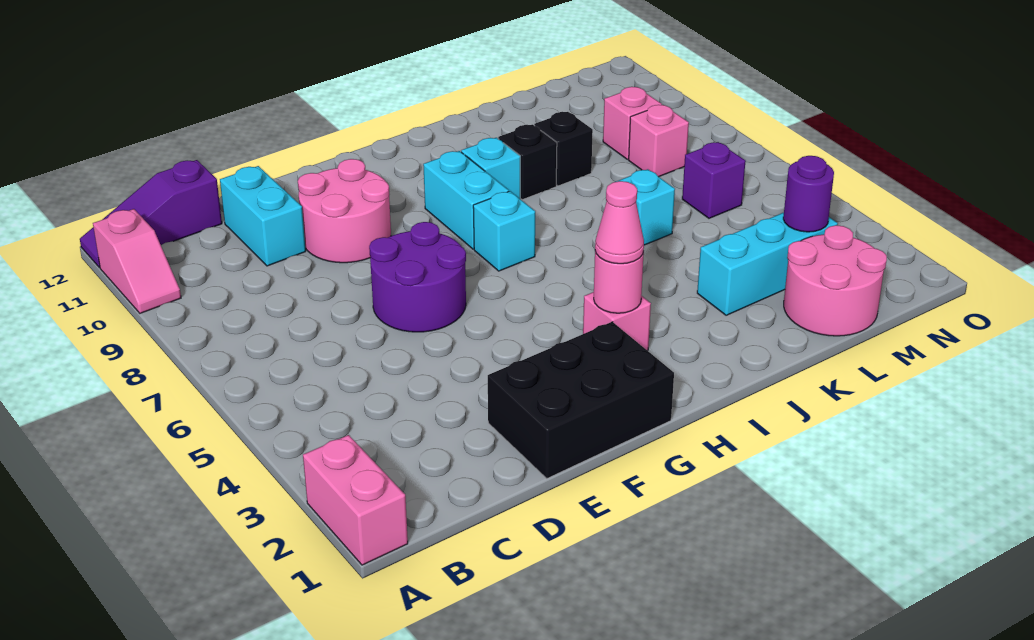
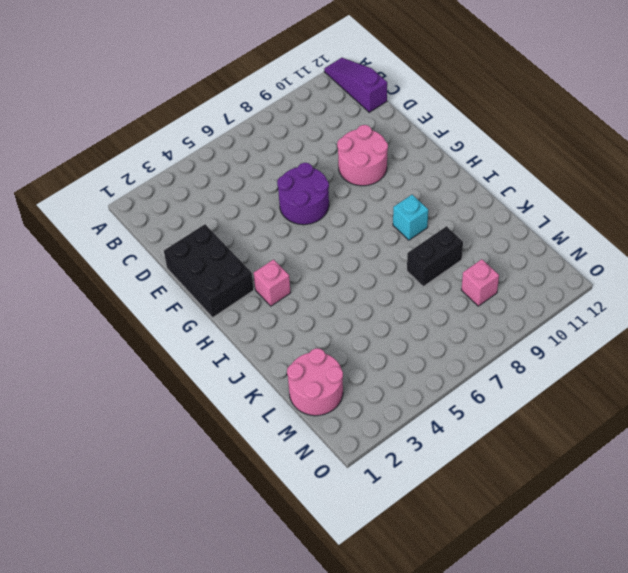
black 1x2 brick [407,226,463,286] -> black 1x1 brick [534,112,593,186]
none -> pink 1x2 brick [303,435,408,565]
none -> pink 1x2 slope [93,209,181,313]
none -> cyan 1x2 brick [220,166,306,266]

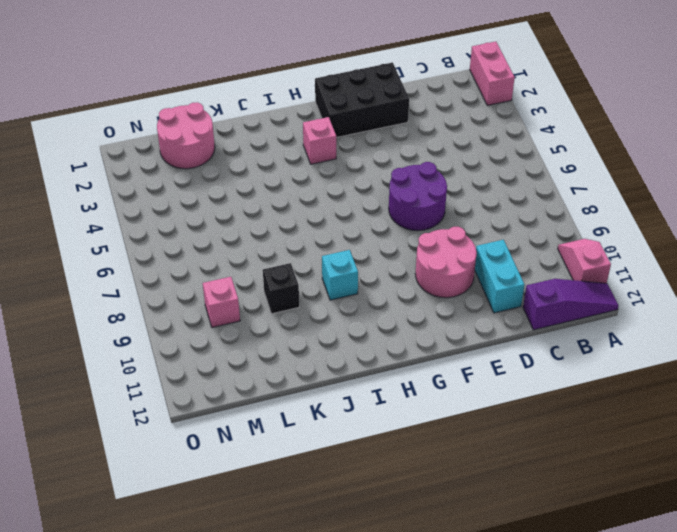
none -> cyan 1x1 brick [473,191,535,271]
none -> cyan 1x2 brick [423,151,509,249]
none -> black 1x1 brick [498,125,557,200]

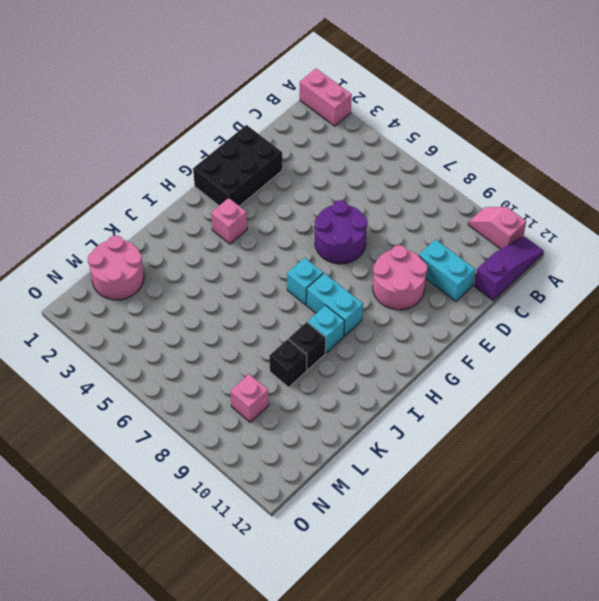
none -> cyan 1x3 brick [697,213,838,315]
none -> cyan 1x1 brick [616,169,675,245]
none -> purple 1x1 brick [682,142,745,218]

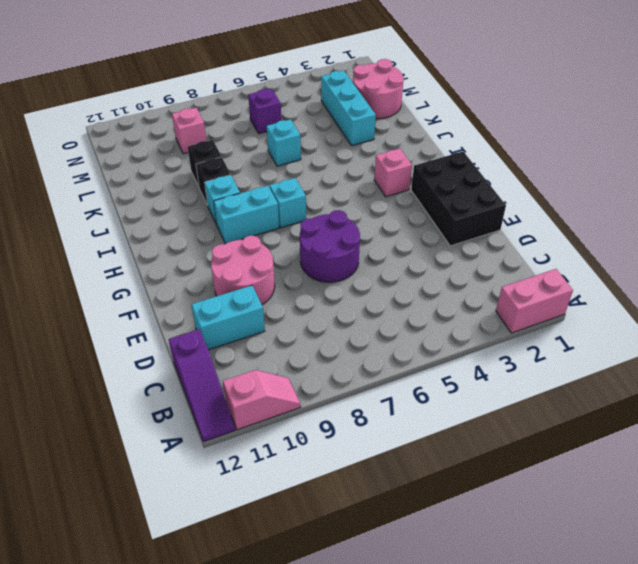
none -> pink 1x1 brick [629,105,689,177]
none -> pink 1x1 round brick [594,251,644,313]
none -> purple 1x1 round brick [783,156,834,232]

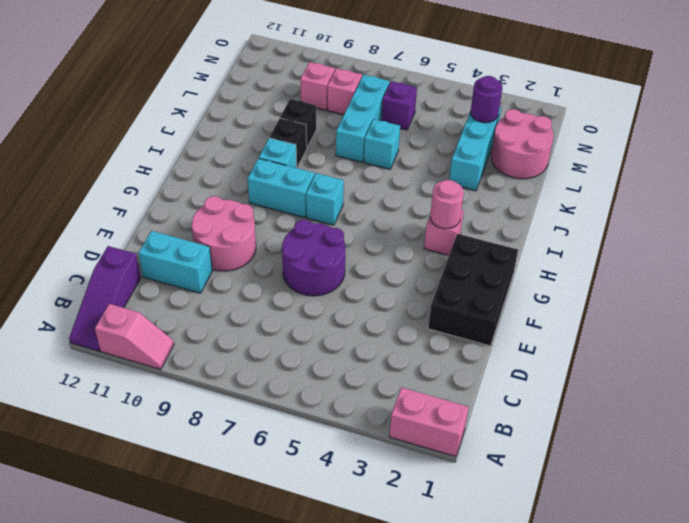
cyan 1x3 brick [336,75,389,162] -> none
none -> pink 1x1 cone [595,181,644,264]

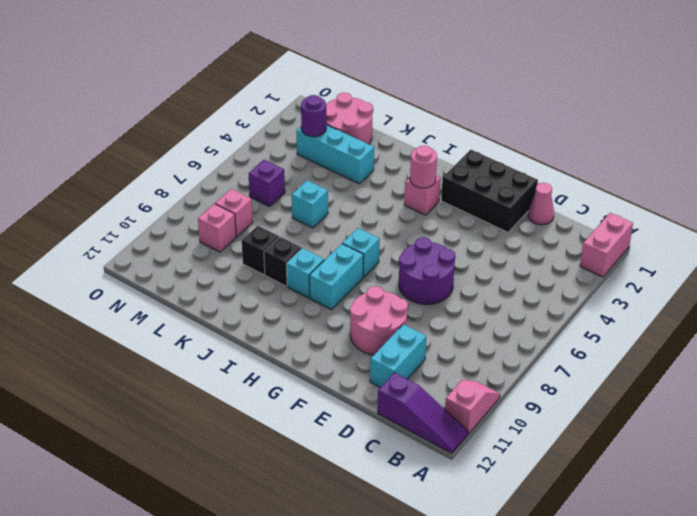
pink 1x1 cone [528,183,554,225] -> pink 1x1 cone moved to [595,181,644,264]

